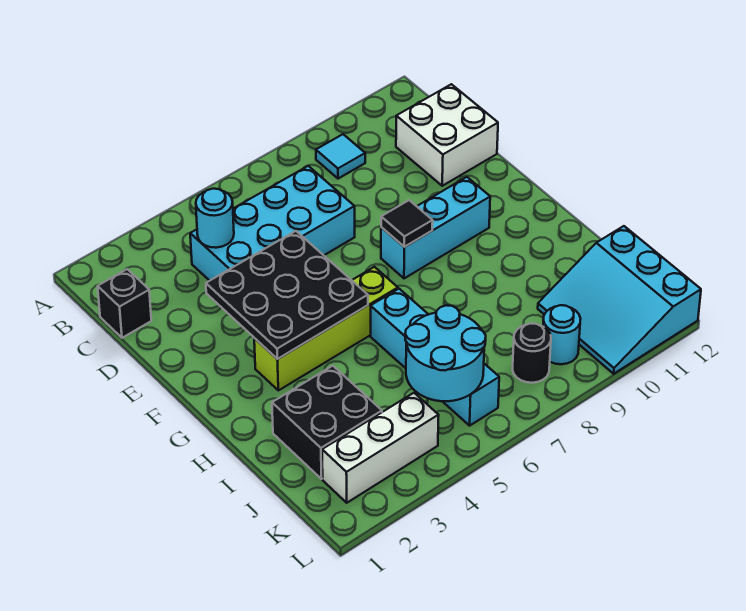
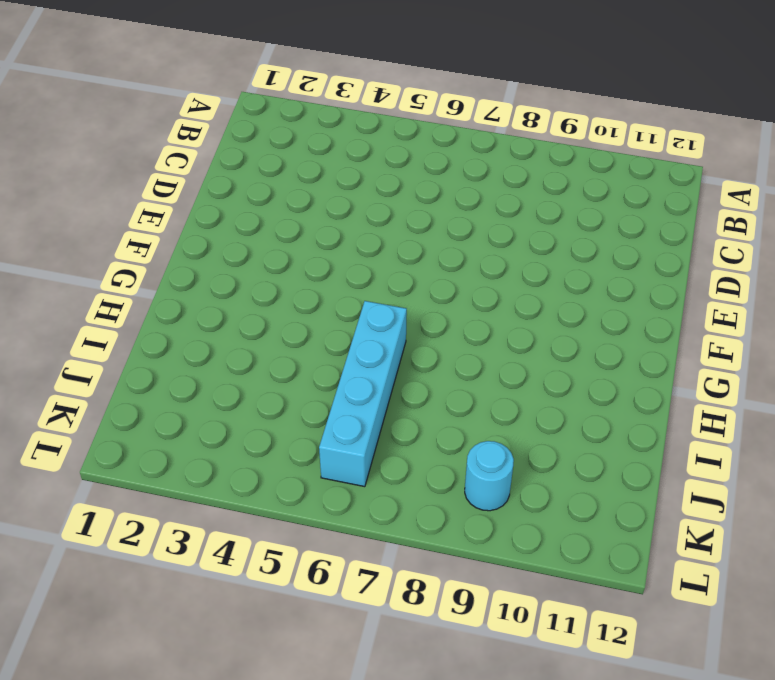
none -> cyan 1x1 tile [316,134,365,179]
none -> black 1x1 brick [98,269,151,338]
none -> cyan 2x4 brick [190,166,355,281]

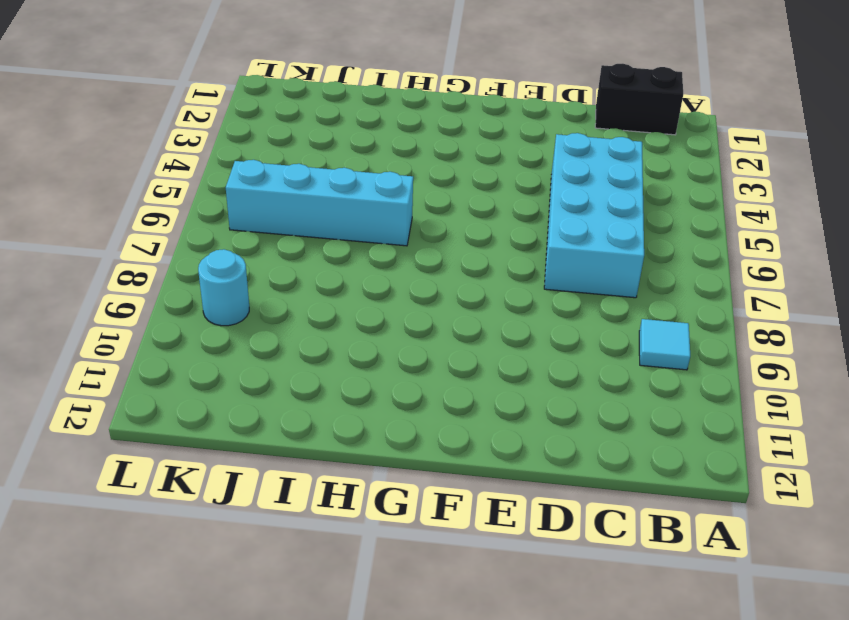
black 1x2 brick [595,64,683,135] -> black 1x1 brick [98,269,151,338]
none -> white 2x2 brick [396,84,498,186]
none -> cyan 1x3 brick [381,177,490,278]
none -> lime 1x4 brick [254,267,398,390]

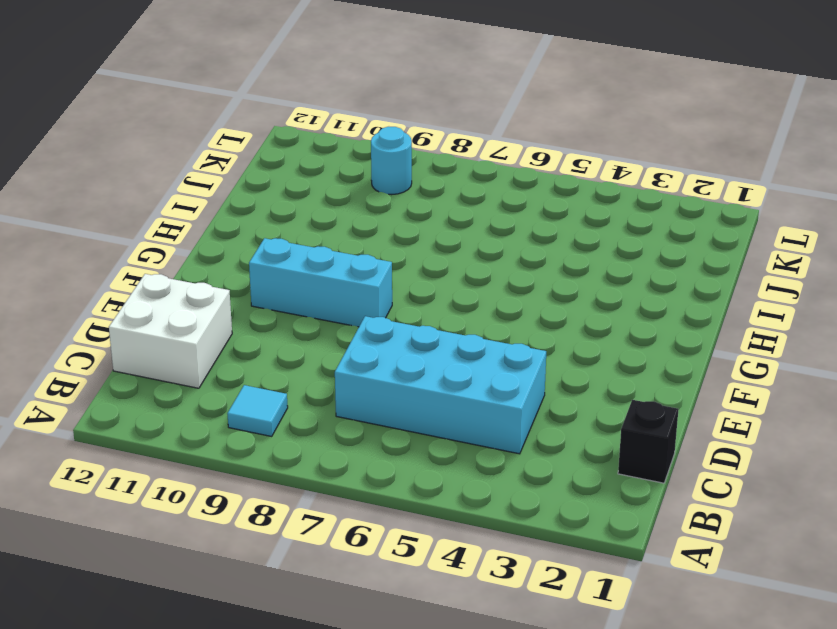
none -> lime 1x4 brick [254,267,398,390]
none -> cyan 1x4 brick [371,289,499,426]
none -> black 2x2 brick [272,366,382,479]

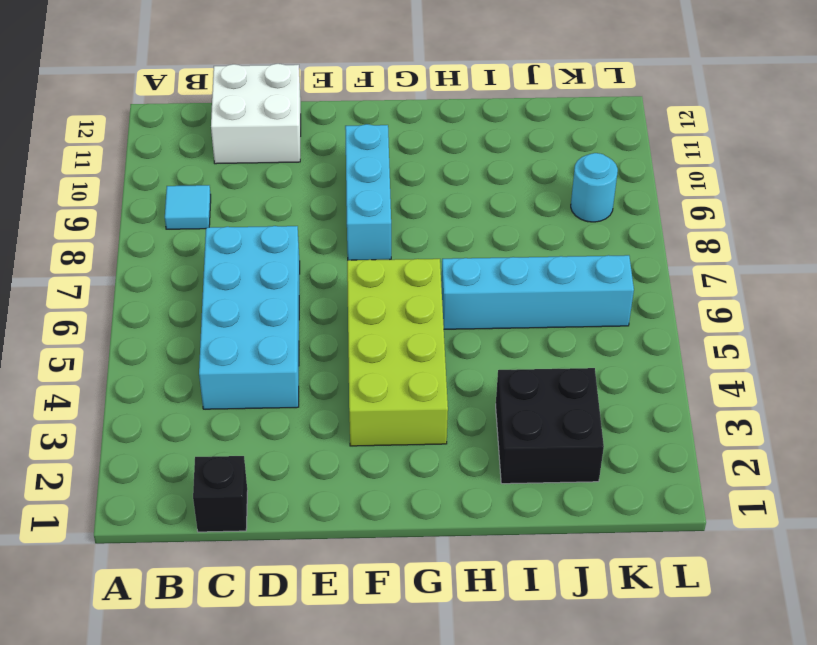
lime 2x4 brick [347,259,448,446] -> lime 1x4 brick [254,267,398,390]
none -> cyan 3x3 slope [538,226,701,374]
none -> white 1x3 brick [322,393,439,503]
none -> black 1x1 round brick [512,323,551,383]

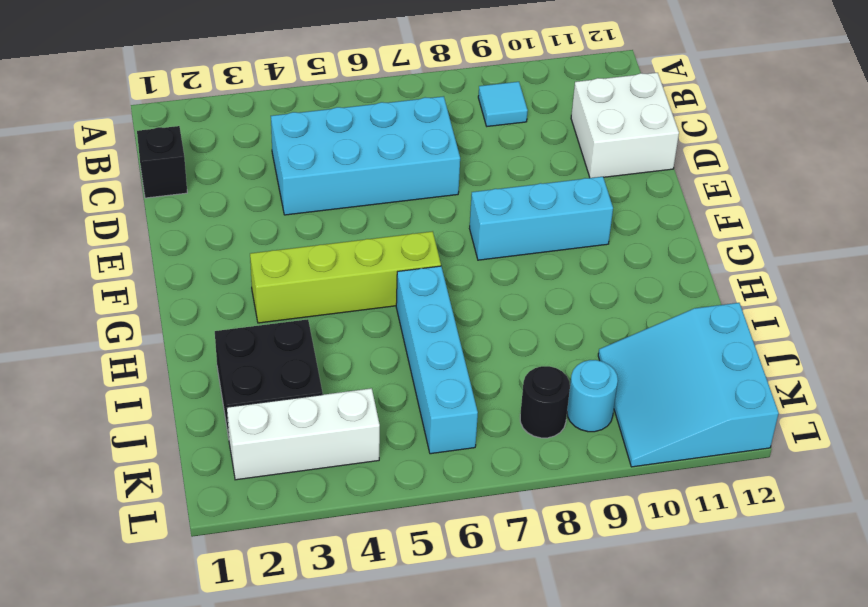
none -> cyan 1x1 round brick [196,189,234,248]
none -> black 3x3 plate [206,231,368,359]
none -> black 1x1 tile [381,200,433,247]

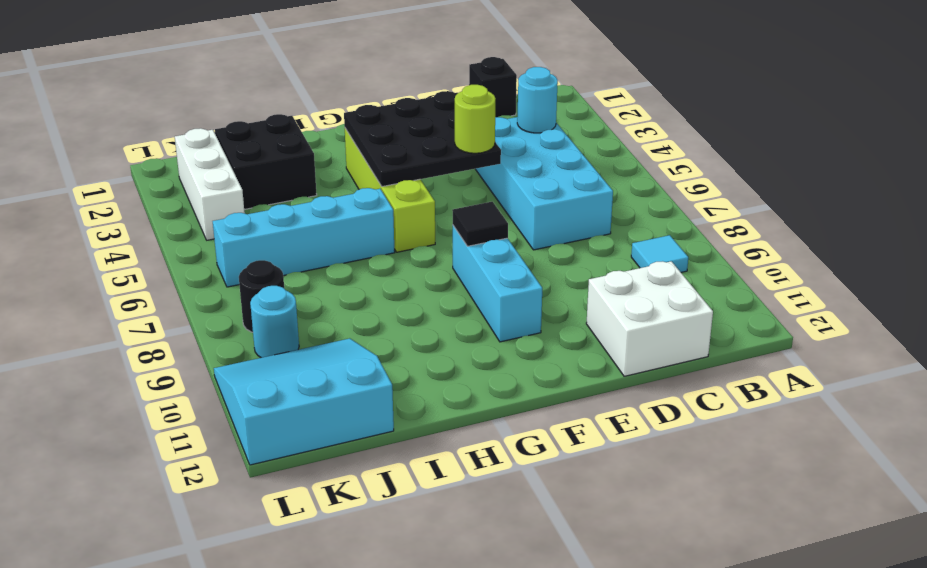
lime 1x1 round brick [455,85,495,153] -> none
none -> cyan 2x2 round brick [405,305,486,401]

